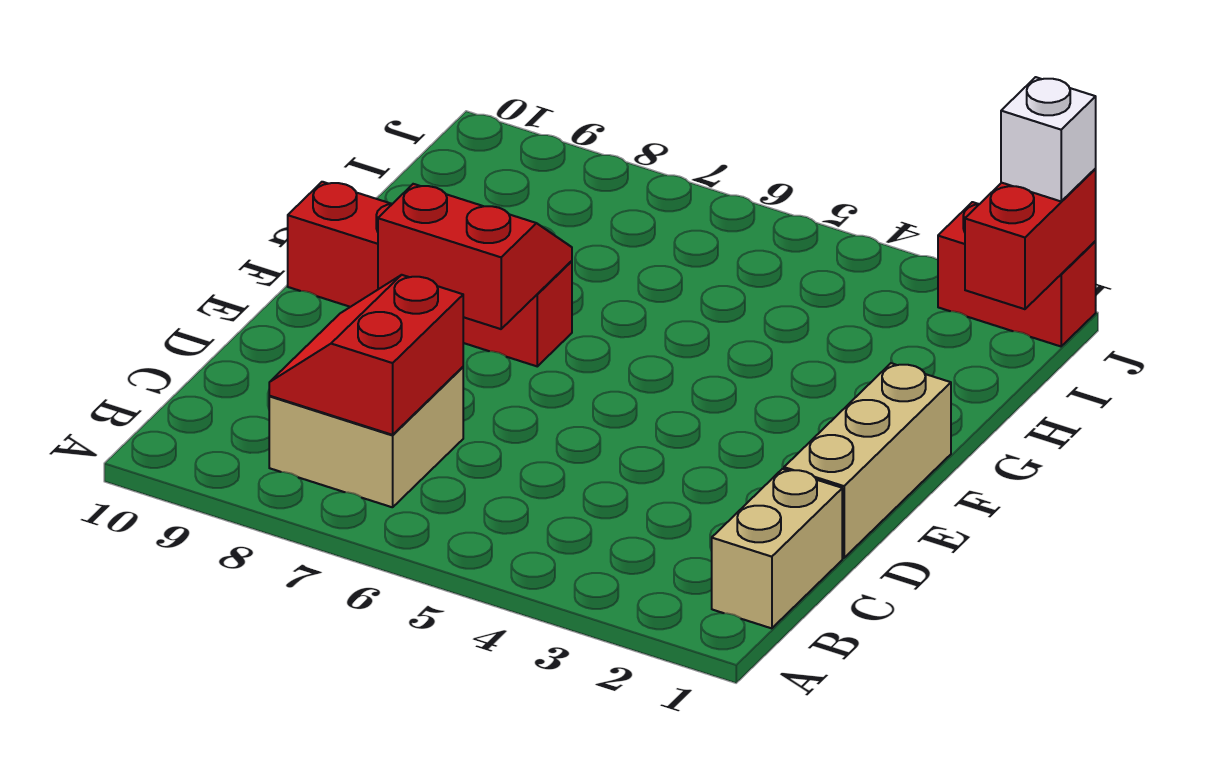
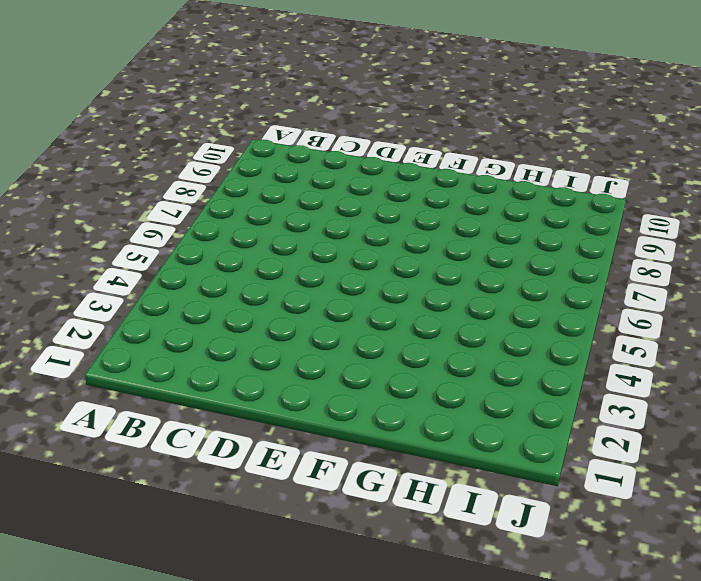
none -> tan 1x2 brick [712,469,842,628]
none -> tan 2x2 brick [269,367,463,507]

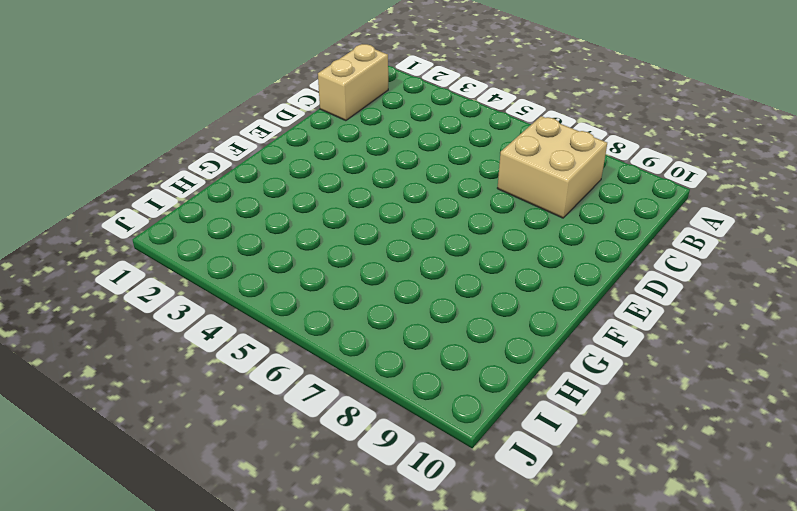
none -> tan 1x3 brick [784,363,951,558]
none -> red 1x4 brick [288,182,572,366]

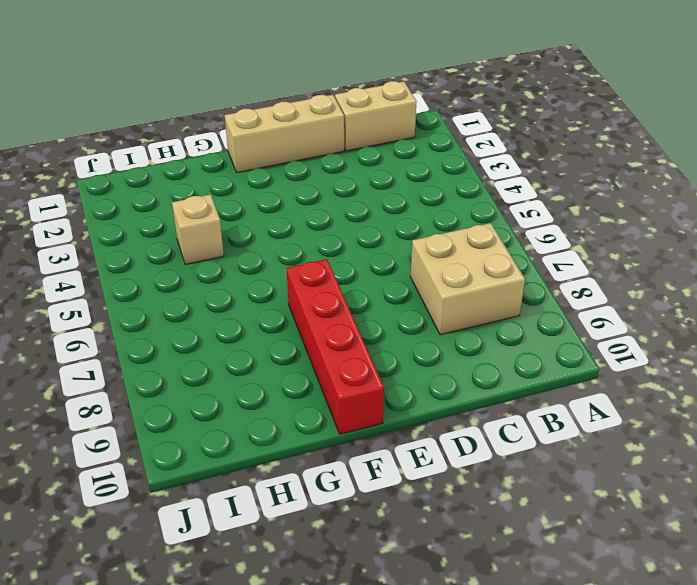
tan 1x1 brick [172,194,224,265] -> none
none -> red 1x2 brick [938,202,1096,346]
none -> red 2x2 slope [269,275,463,435]

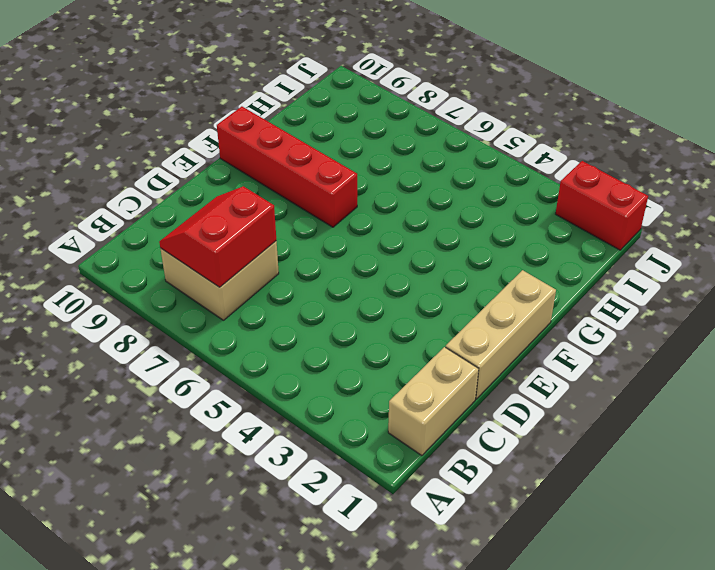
none -> red 2x2 slope [378,184,572,329]
none -> red 1x2 brick [965,169,1096,309]

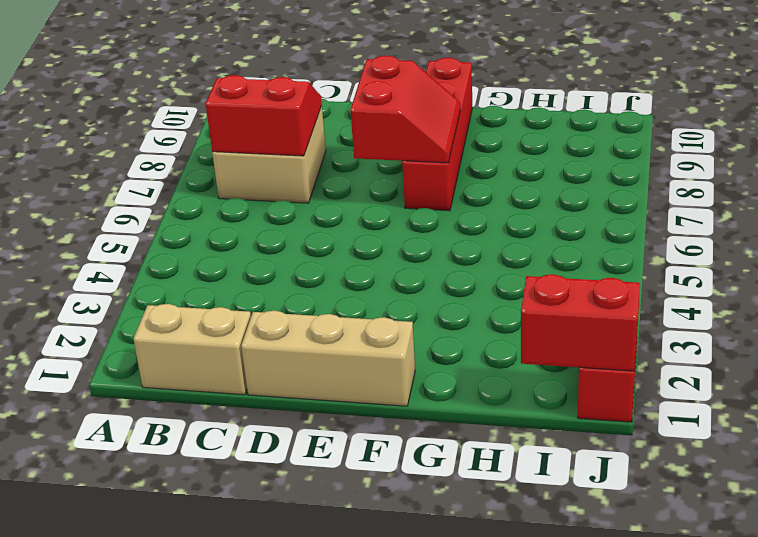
none -> white 1x1 brick [1001,77,1096,201]

